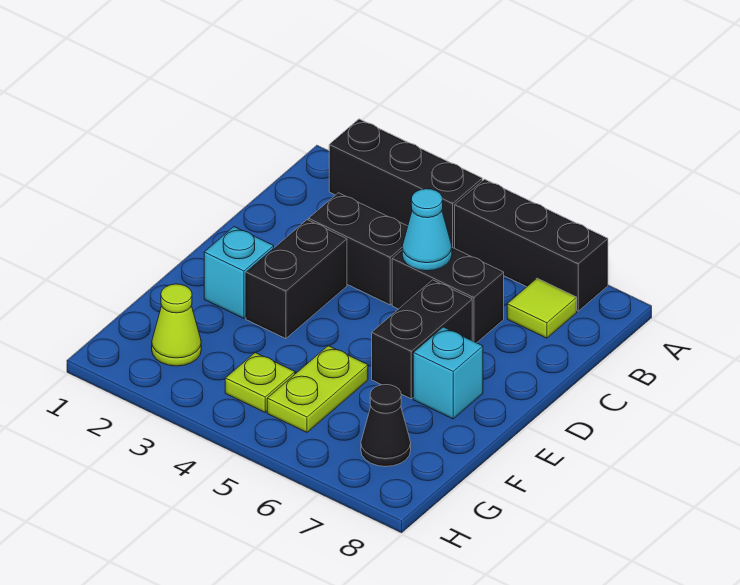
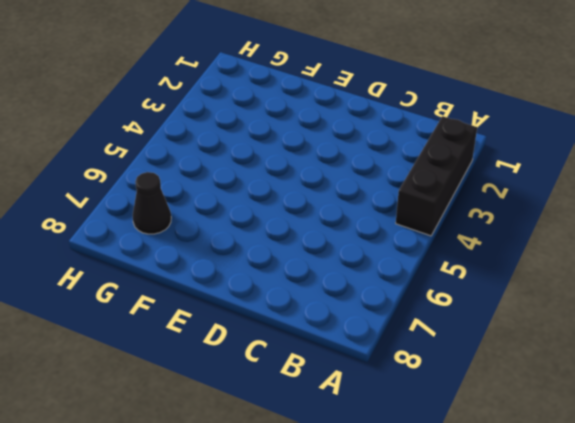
none -> black 1x3 brick [455,179,608,311]
none -> lime 1x1 tile [507,278,577,338]
none -> black 1x2 brick [309,193,408,305]

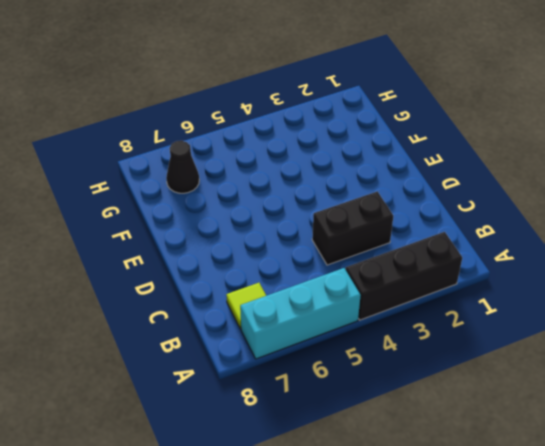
cyan 1x3 brick [240,268,361,359] -> black 1x3 brick [455,179,608,311]
none -> black 1x2 brick [392,247,504,343]
none -> black 1x2 brick [246,220,347,339]
none -> black 1x2 brick [372,280,472,399]

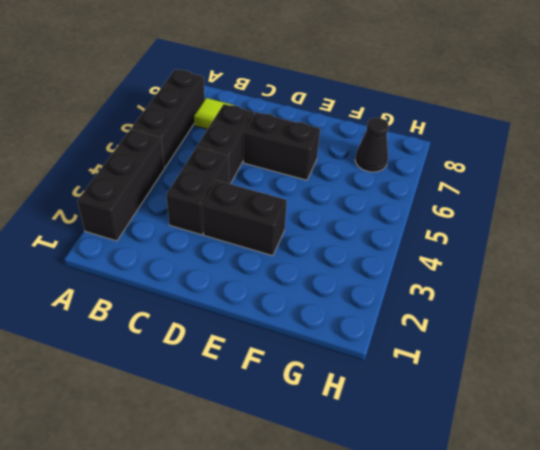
none -> cyan 1x1 brick [204,227,274,318]
none -> cyan 1x1 brick [413,327,483,419]
none -> lime 1x2 plate [267,346,368,432]

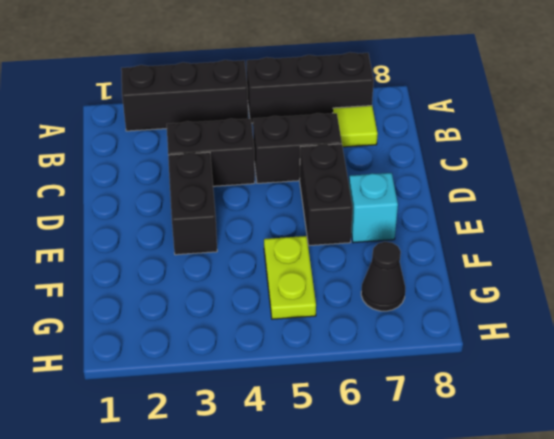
none -> cyan 1x1 brick [204,227,274,318]
none -> lime 1x1 cone [152,284,201,366]
none -> lime 1x1 plate [225,353,295,412]

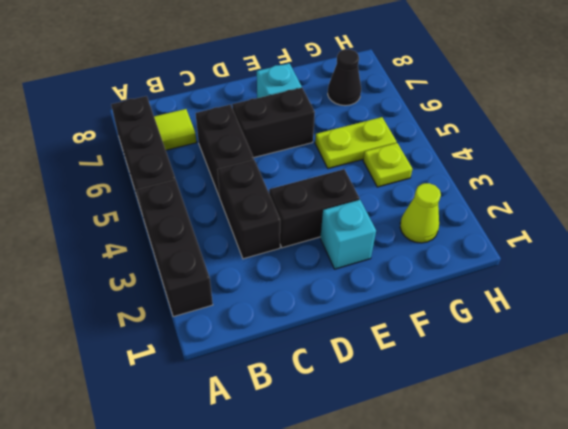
none -> cyan 1x1 cone [402,189,452,271]

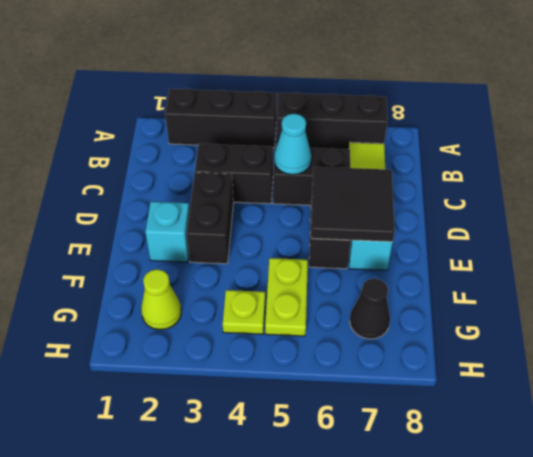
black 2x2 tile [311,167,395,242] -> none

